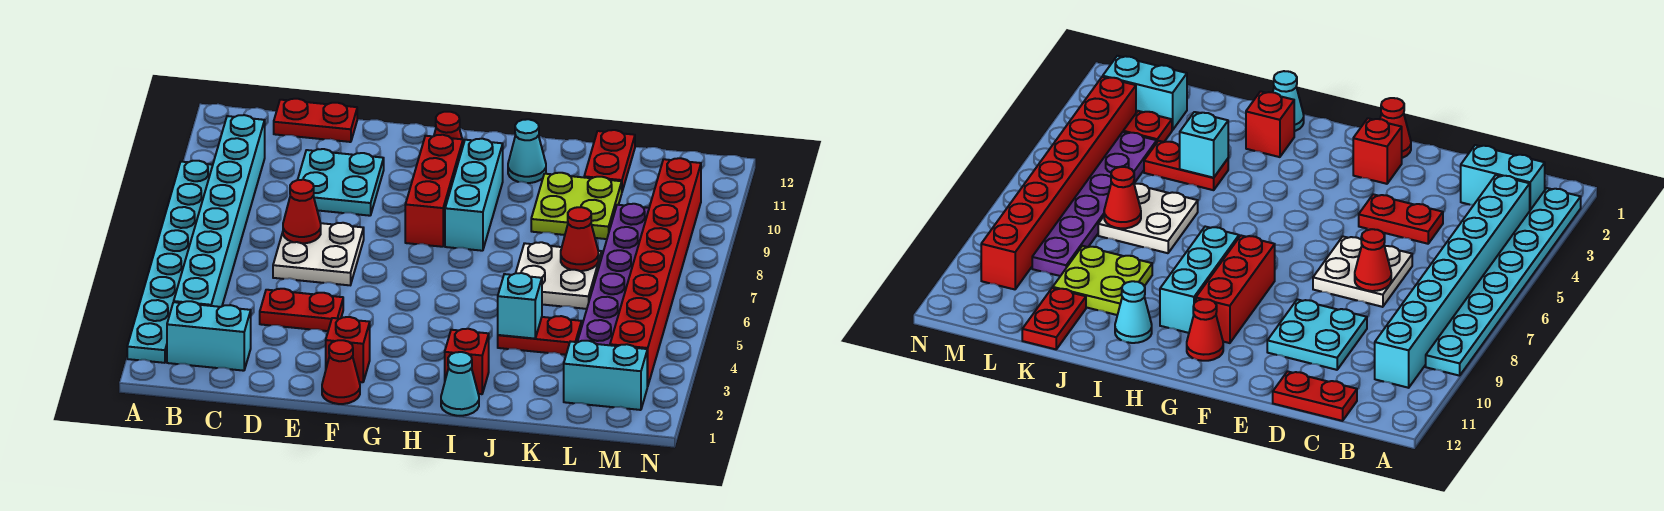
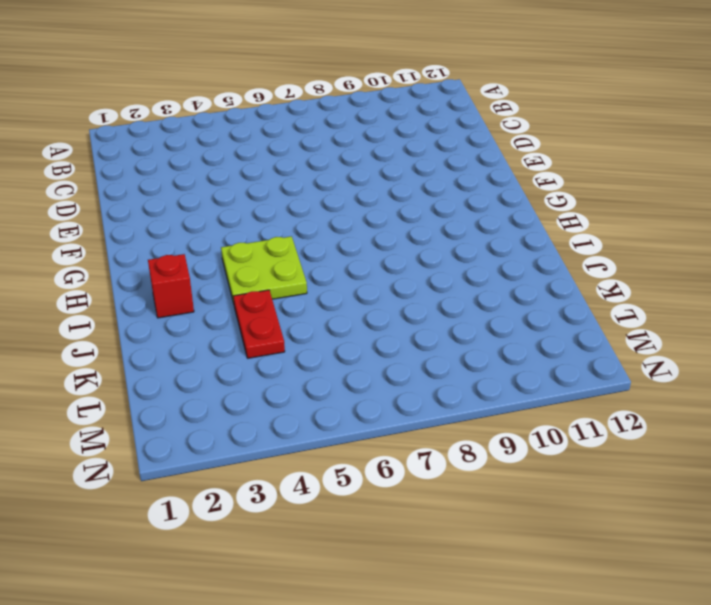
lime 2x2 plate [221,236,307,303] -> lime 2x2 plate moved to [531,173,622,239]
none -> cyan 1x8 plate [127,161,213,363]
none -> cyan 1x2 brick [167,301,251,371]
none -> cyan 1x8 brick [174,115,265,307]

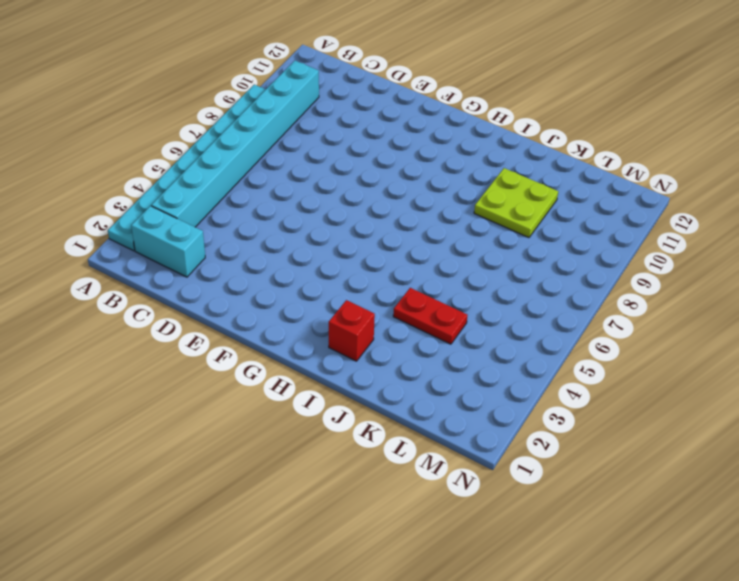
none -> red 1x2 plate [274,99,357,142]
none -> red 1x2 plate [260,289,343,331]
none -> white 2x2 plate [273,223,364,285]

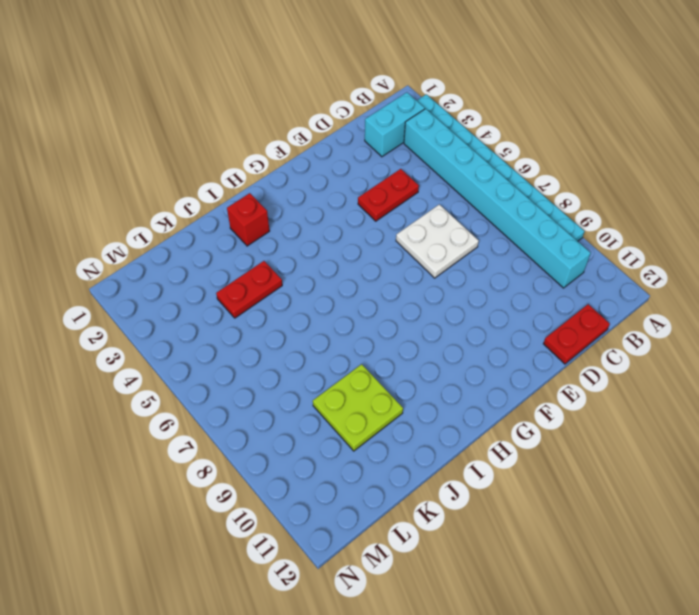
none -> cyan 2x2 plate [298,149,384,216]
none -> red 1x1 cone [322,340,360,404]
none -> red 1x1 brick [326,317,370,382]

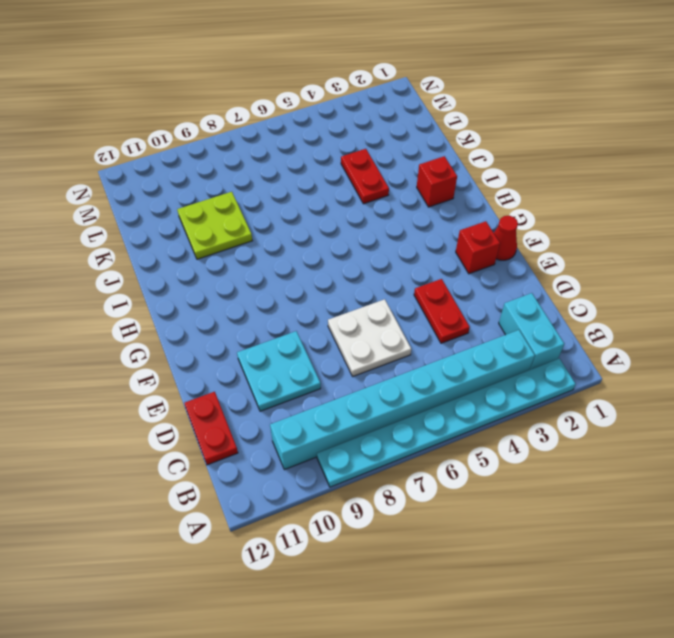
none -> red 1x3 brick [405,135,463,247]
none -> red 1x1 cone [434,112,464,145]
none -> cyan 1x3 brick [445,139,503,251]

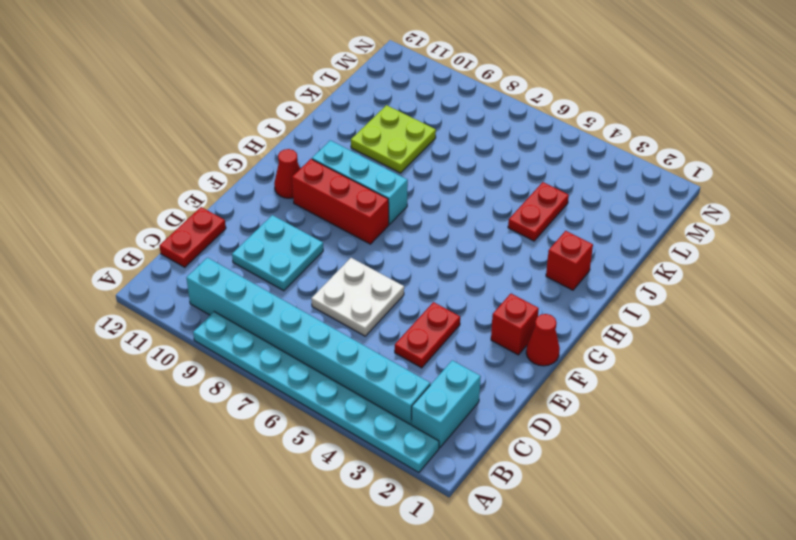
none -> cyan 1x1 cone [441,352,479,416]
none -> cyan 1x1 cone [508,119,546,183]
none -> white 2x2 plate [516,242,602,309]

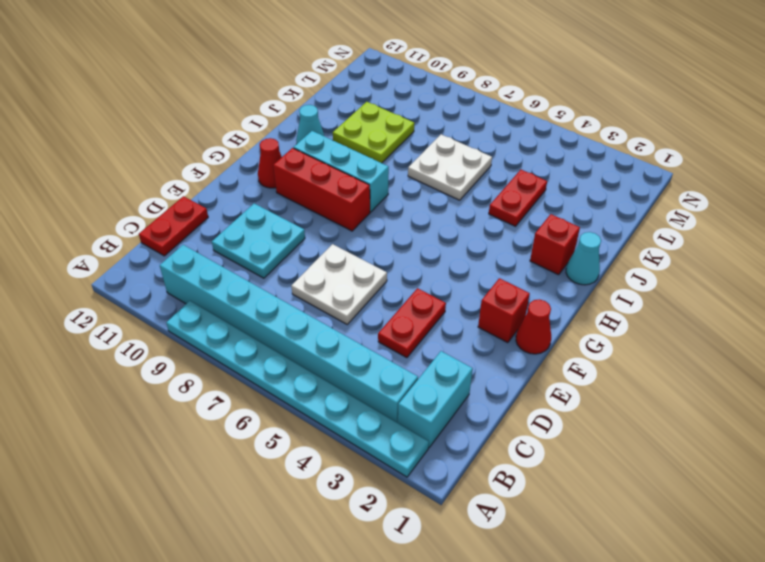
none -> red 1x2 plate [584,130,635,191]
none -> cyan 1x2 brick [564,341,648,410]
none -> red 1x1 plate [1123,111,1172,142]

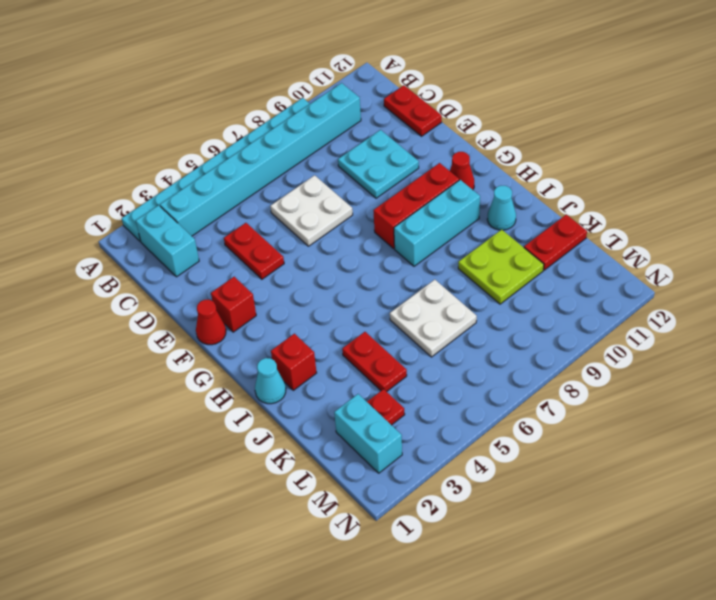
none -> purple 1x6 plate [578,204,649,345]
none -> red 1x8 brick [610,158,701,386]
none -> red 1x1 cone [283,180,321,243]

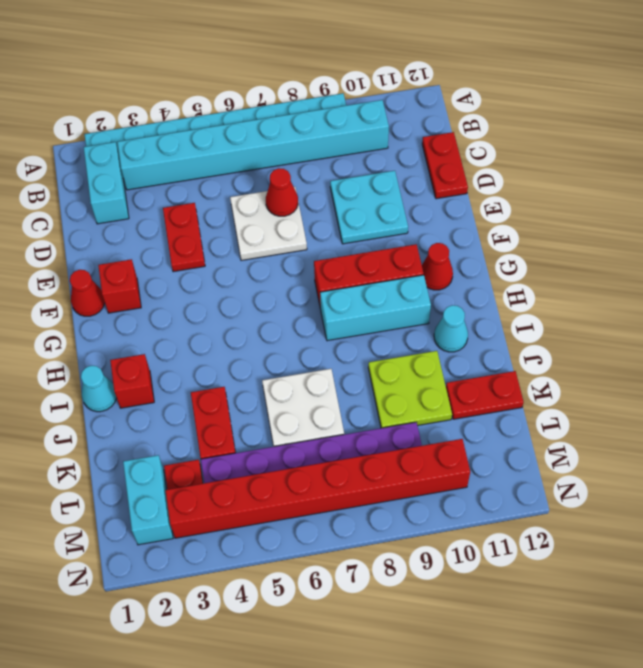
none -> cyan 1x1 brick [498,273,542,339]
none -> red 1x1 cone [561,207,598,271]

